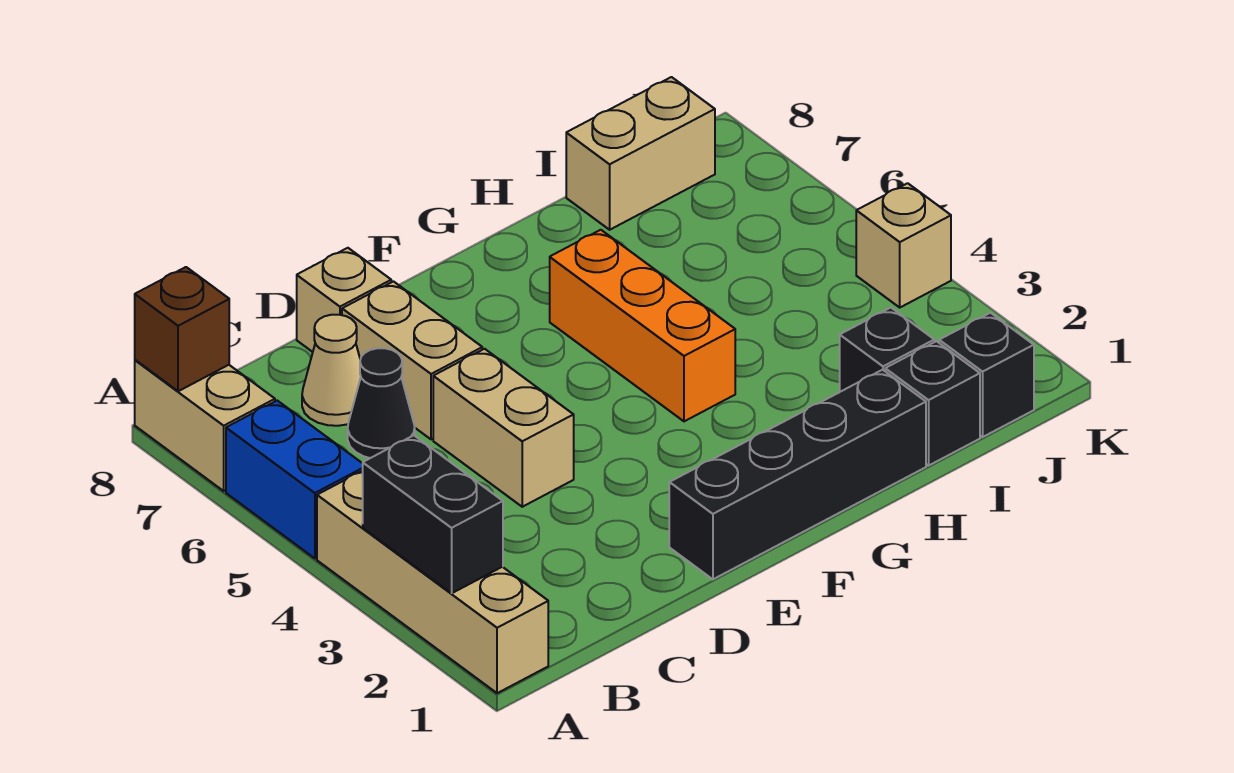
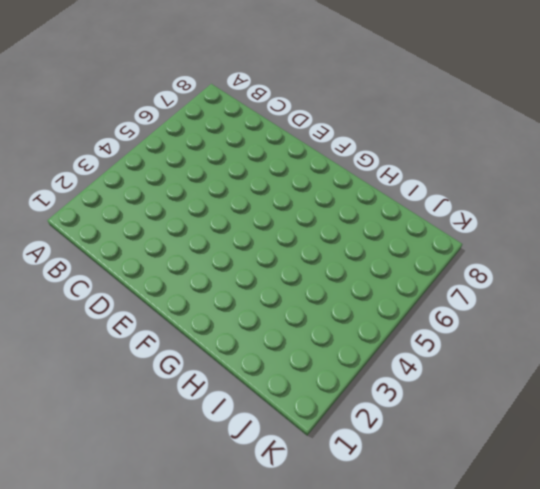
none -> tan 1x4 brick [317,471,548,693]
none -> blue 1x2 brick [226,401,363,558]
none -> tan 1x2 brick [135,360,275,491]

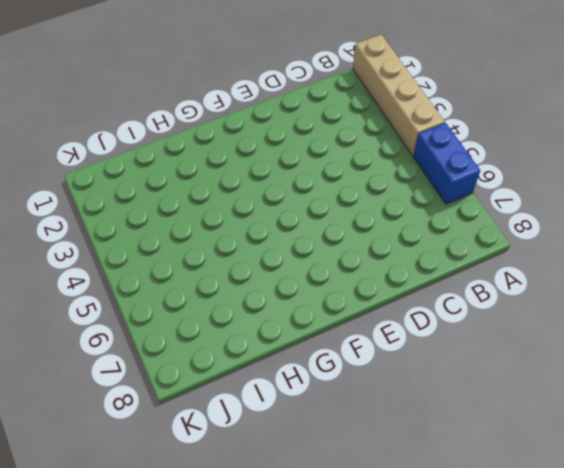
none -> tan 1x2 brick [135,360,275,491]
none -> black 1x1 cone [348,348,415,458]
none -> tan 1x1 cone [302,315,361,426]

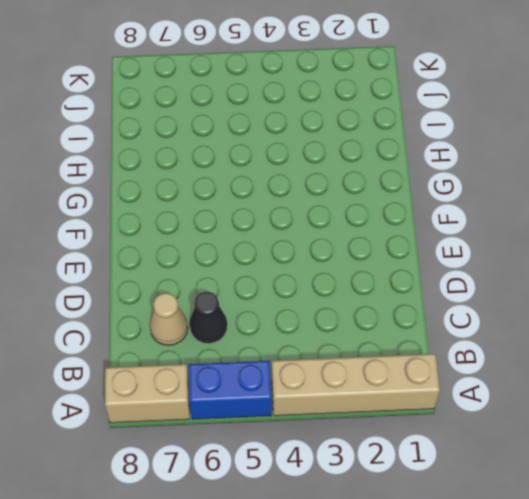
none -> tan 1x2 brick [433,349,574,507]
none -> tan 1x2 brick [342,281,482,439]
none -> tan 1x1 brick [297,248,391,352]

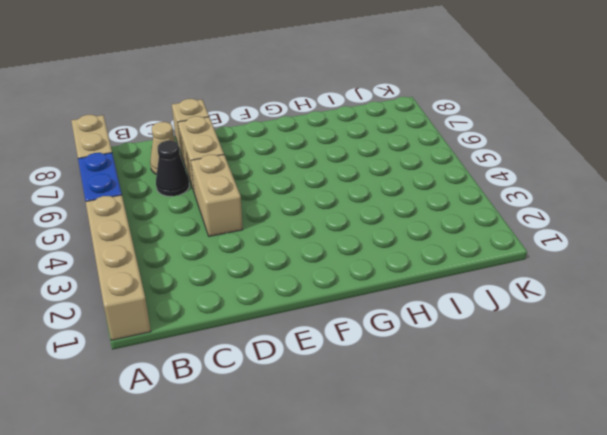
none -> black 1x4 brick [669,370,926,579]
none -> orange 1x3 brick [550,230,735,421]
none -> black 1x1 brick [885,341,980,465]

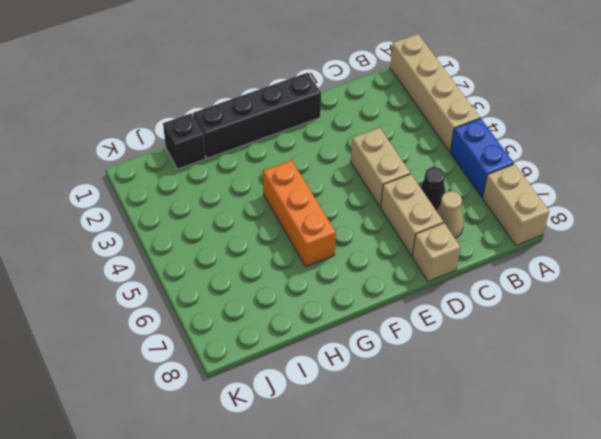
none -> black 1x1 brick [840,308,934,392]
none -> tan 1x2 brick [566,77,715,230]
none -> black 1x1 brick [939,313,1034,437]

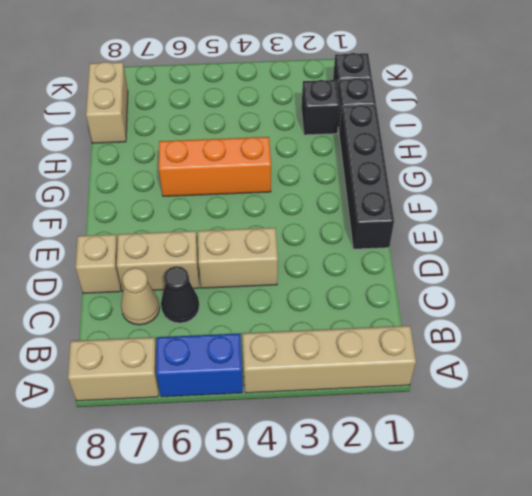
none -> tan 1x1 brick [856,183,951,307]
none -> black 1x2 brick [363,435,503,593]
none -> brown 1x1 brick [135,267,229,391]

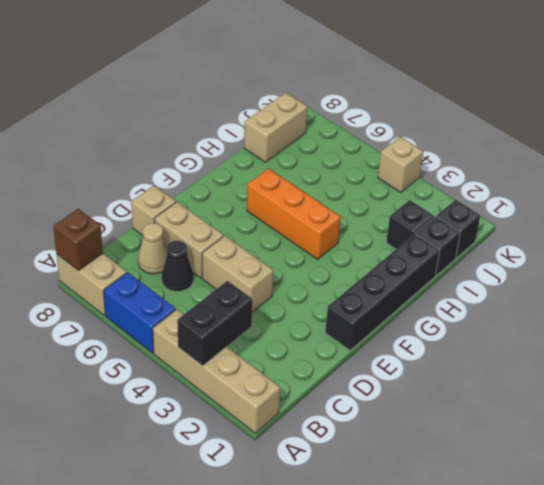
black 1x2 brick [177,281,253,366] -> black 1x2 brick turned to [363,435,503,593]

